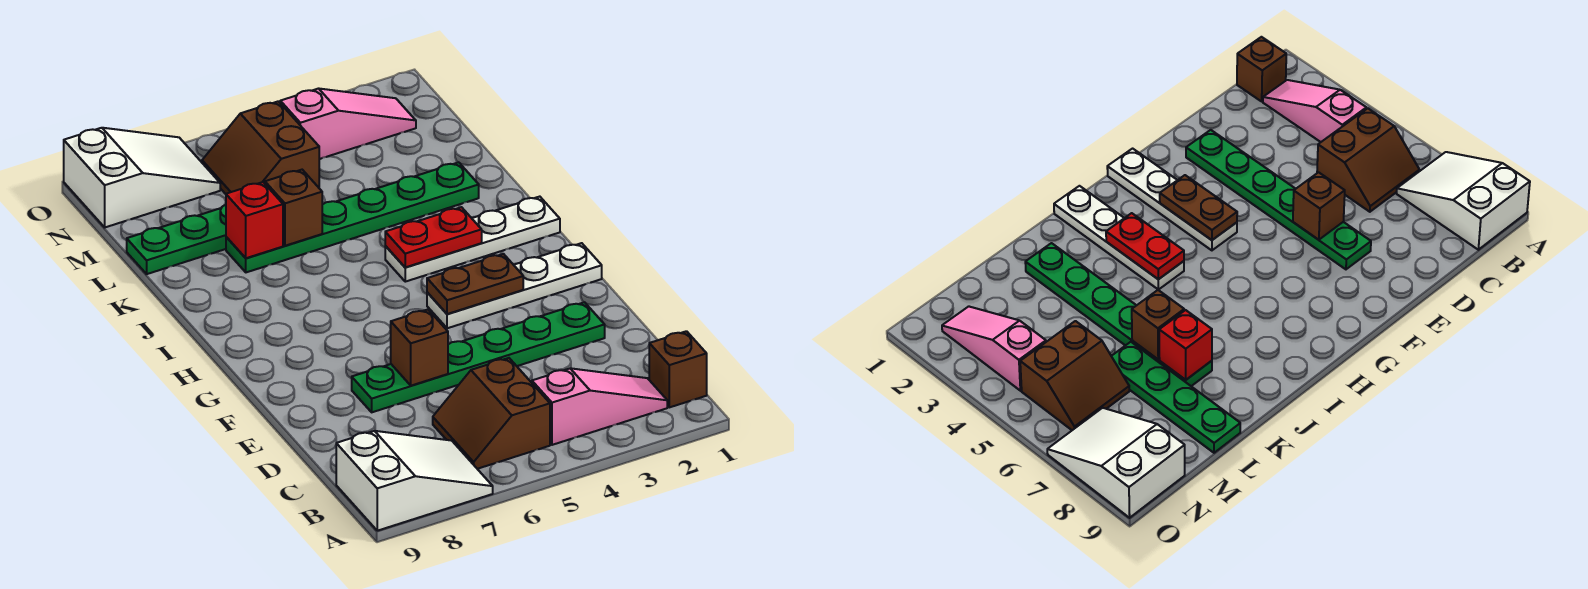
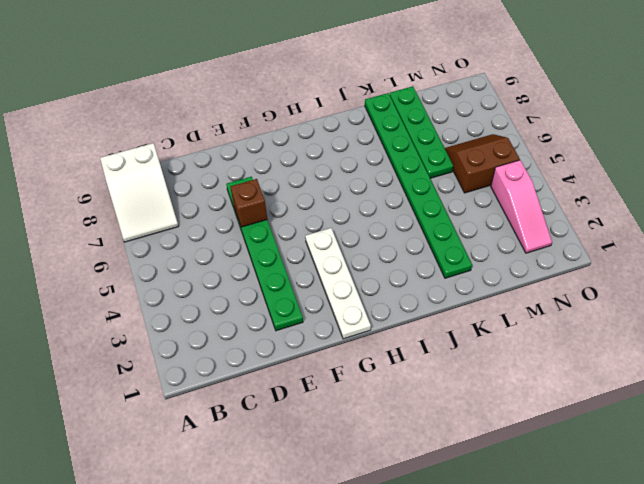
green 1x8 plate [365,93,472,278] -> green 1x6 plate [226,162,479,272]
none -> brown 1x1 brick [649,331,707,407]
none -> pink 1x3 slope [532,368,667,445]
none -> brown 2x2 slope [433,358,550,469]

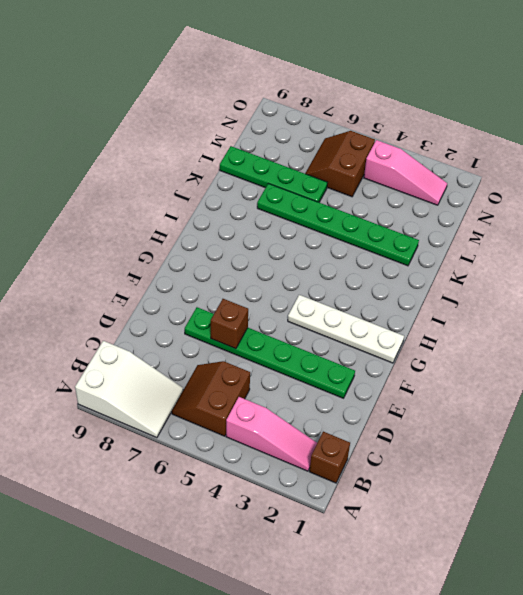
none -> white 1x4 plate [385,197,560,282]
none -> white 2x3 slope [64,128,220,227]
none -> brown 1x2 plate [427,254,523,314]

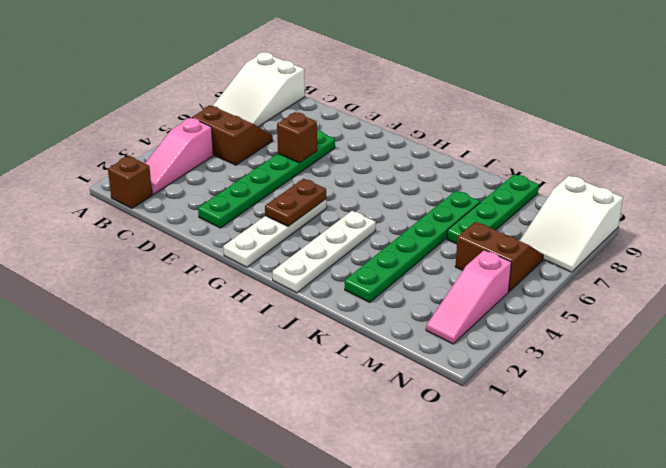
none -> red 1x2 plate [385,207,482,267]
none -> brown 1x1 brick [265,170,322,246]
none -> red 1x1 brick [226,182,283,258]

